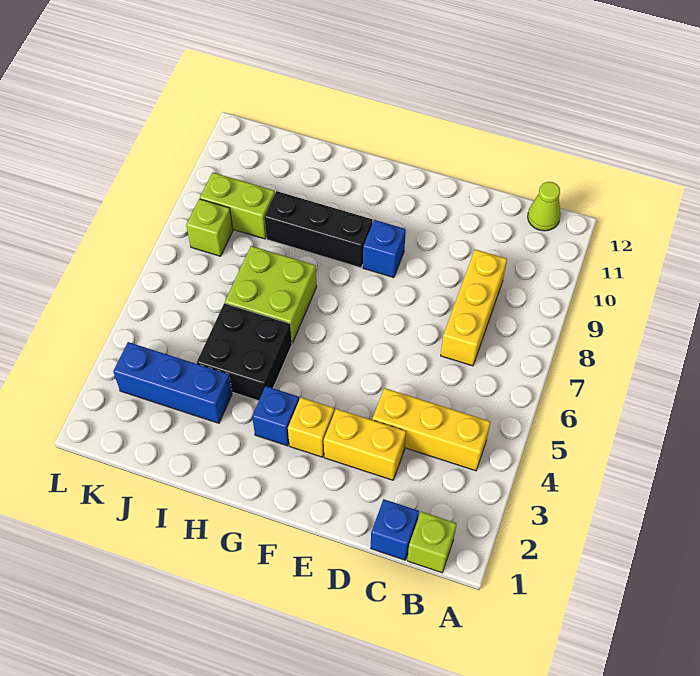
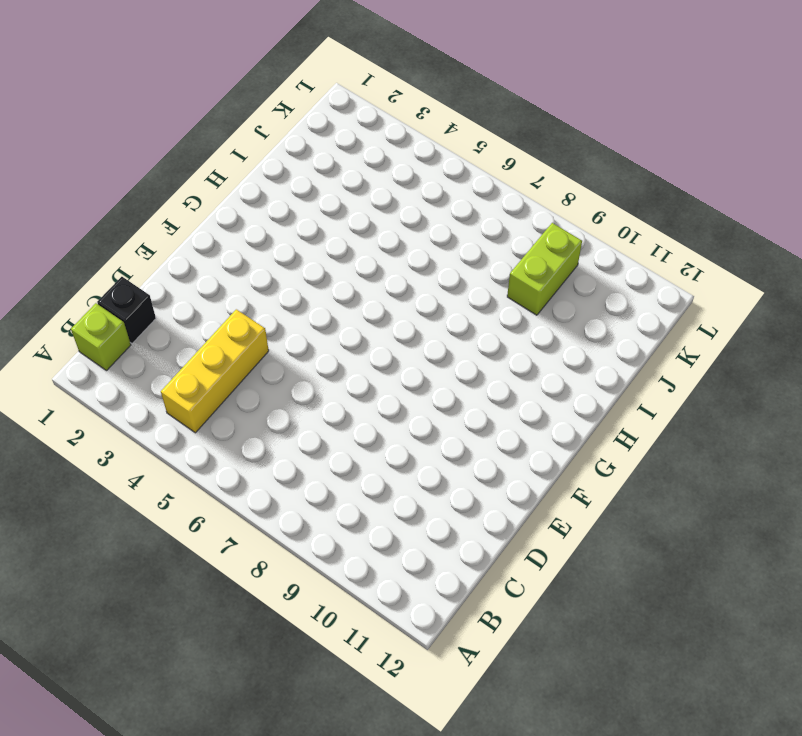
black 1x1 brick [97,277,156,343] -> blue 1x1 brick [371,499,419,560]
none -> lime 1x1 cone [528,182,561,231]
none -> yellow 1x3 brick [441,249,507,366]
none -> yellow 1x2 brick [324,409,406,480]

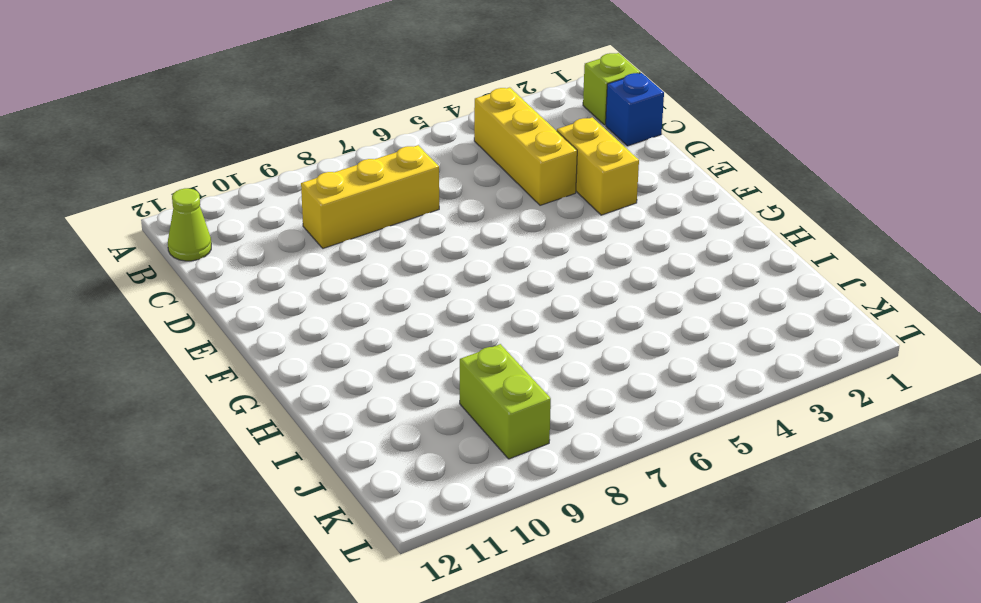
none -> yellow 1x1 brick [288,397,334,457]
none -> blue 1x1 brick [363,220,406,278]
none -> blue 1x1 brick [252,386,299,446]

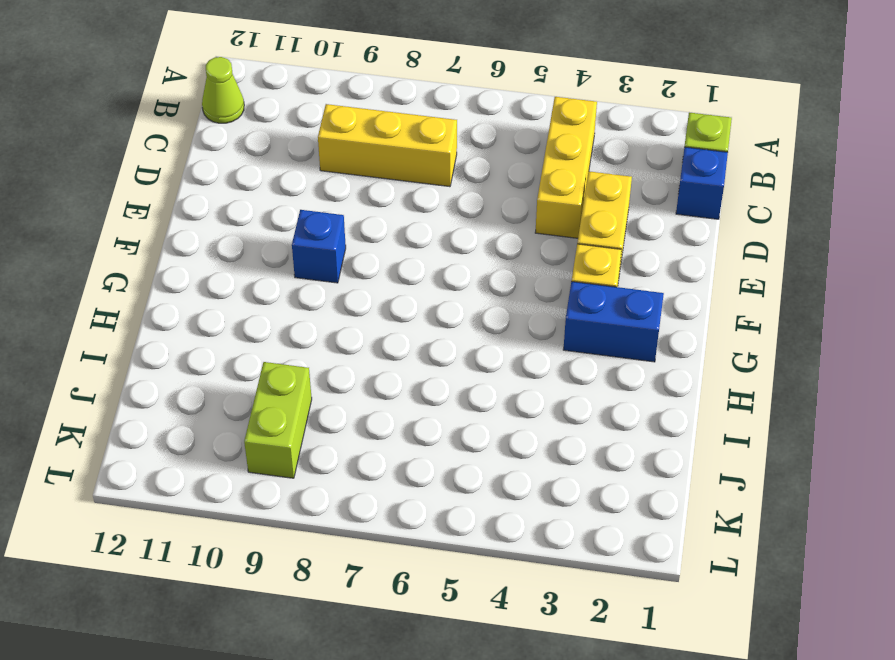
blue 1x2 brick [563,282,664,362] -> blue 1x1 brick [252,386,299,446]
none -> black 1x3 brick [264,191,373,268]
none -> black 2x2 brick [197,303,292,401]
none -> lime 2x2 brick [225,246,317,343]

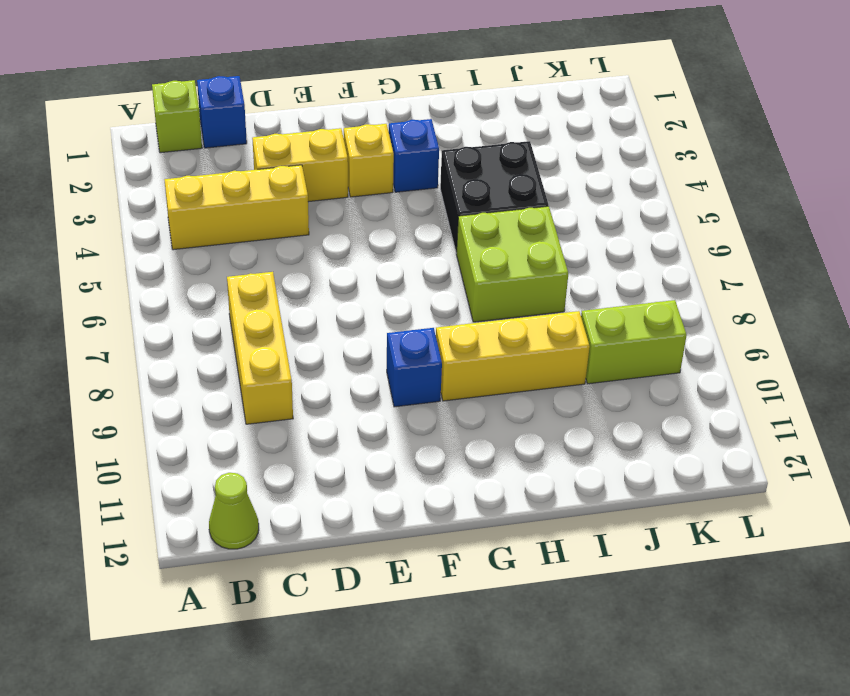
yellow 1x3 brick [436,311,590,401] -> black 1x3 brick [264,191,373,268]
none -> blue 1x3 brick [113,342,232,423]
none -> lime 1x1 brick [186,199,233,256]

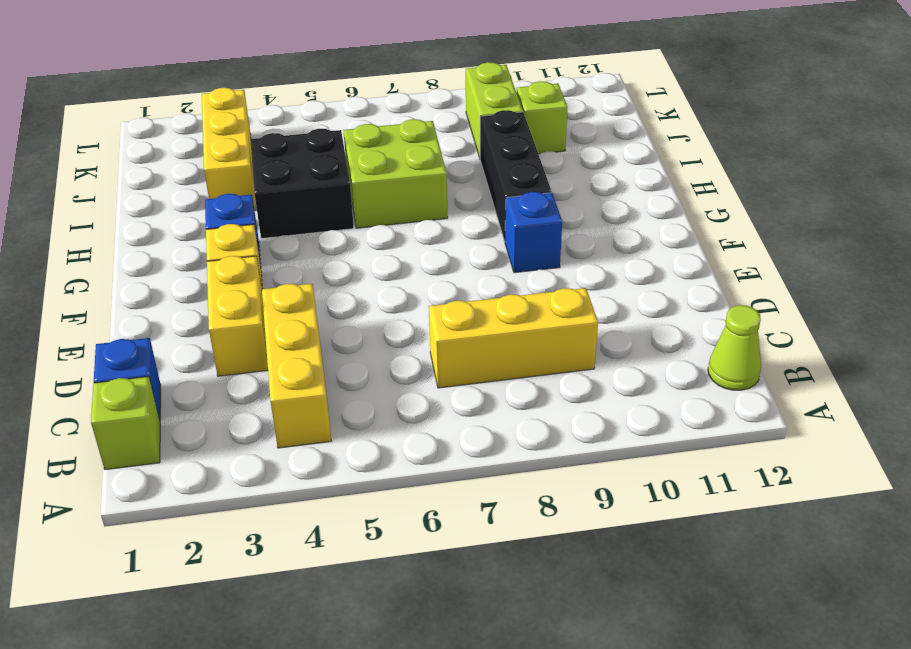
yellow 1x3 brick [202,88,256,210] -> blue 1x3 brick [113,342,232,423]
lime 1x1 brick [517,81,568,154] -> lime 1x1 brick moved to [186,199,233,256]

